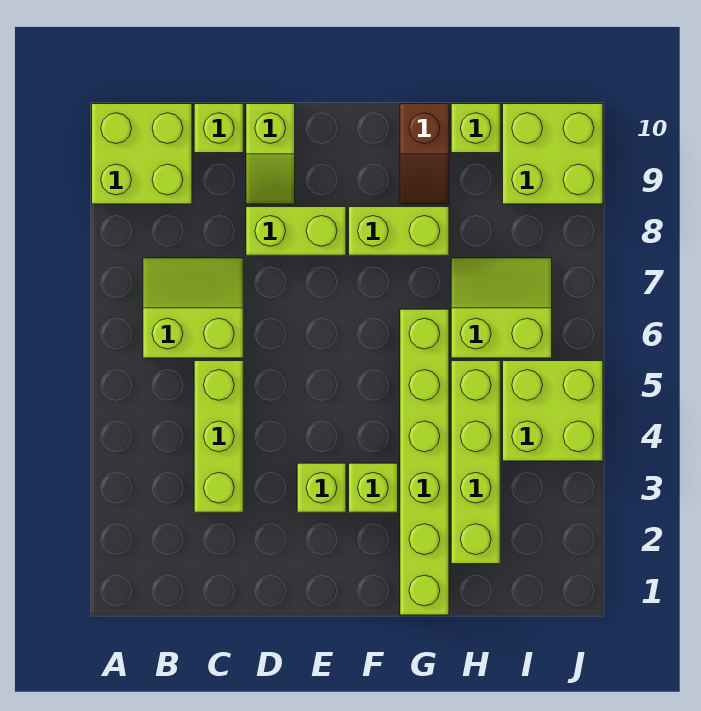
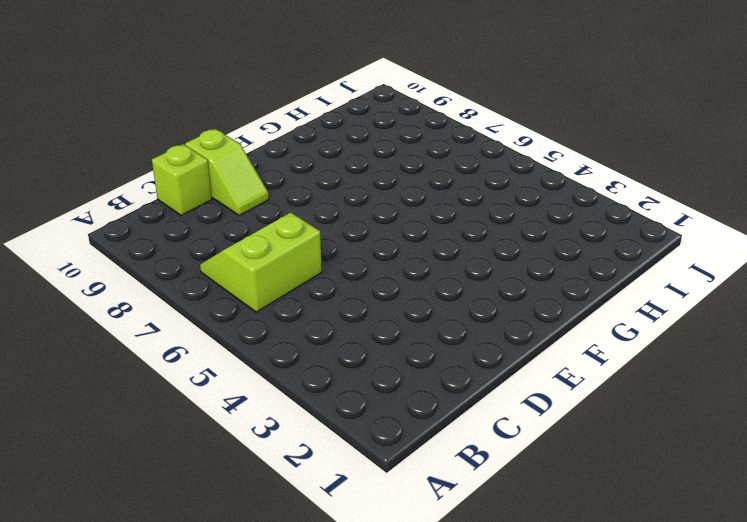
none -> lime 2x2 brick [92,104,192,204]
none -> lime 1x3 brick [194,361,243,512]
none -> lime 1x2 brick [246,207,346,255]

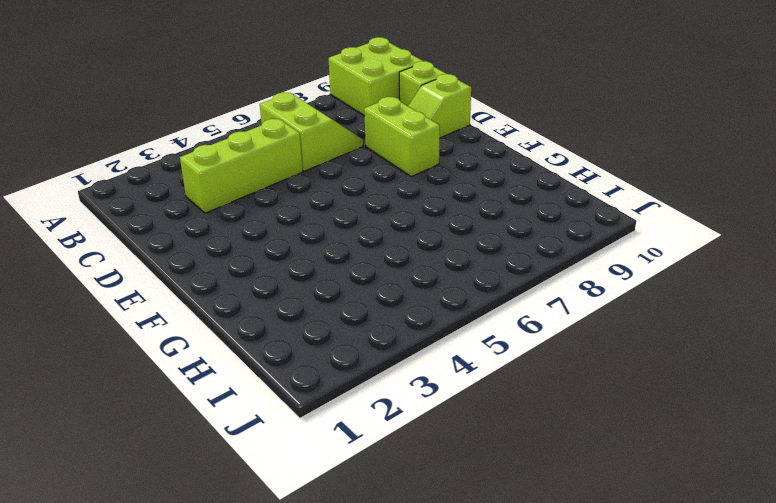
none -> lime 1x1 brick [297,463,346,512]
none -> lime 1x1 brick [349,463,398,512]
none -> lime 1x2 brick [349,207,449,255]

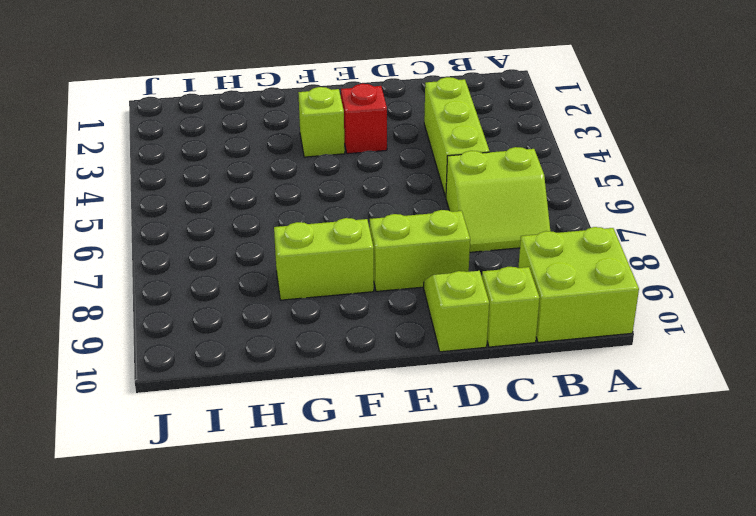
red 1x1 brick [341,84,387,154] -> lime 1x1 brick [297,463,346,512]
none -> lime 1x6 brick [400,309,449,615]
none -> brown 1x2 slope [400,104,449,204]
none -> lime 1x4 brick [451,361,500,564]

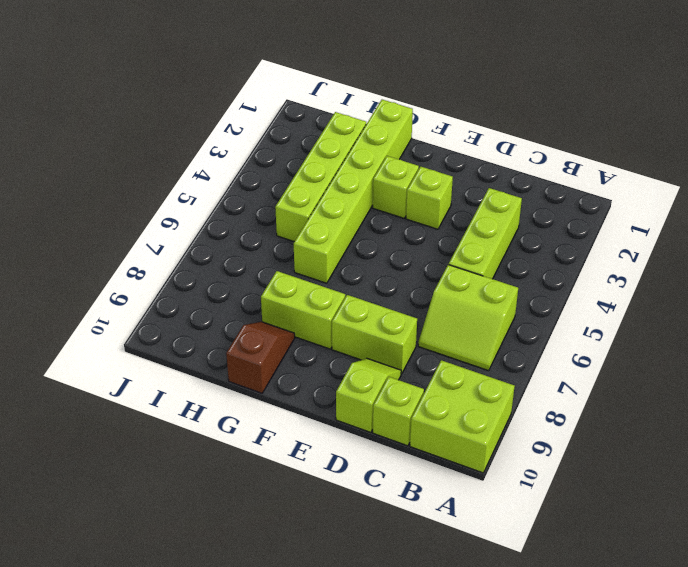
none -> lime 2x2 slope [451,258,552,358]
none -> lime 1x1 brick [451,104,500,153]
none -> lime 2x2 brick [503,361,603,461]

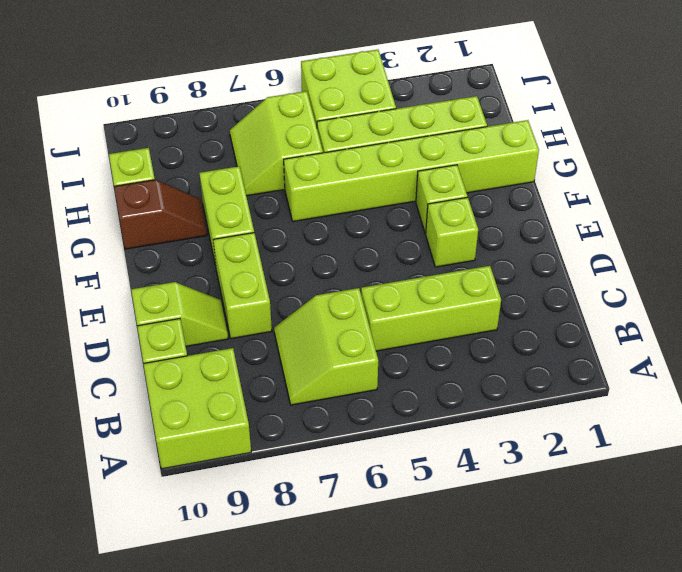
none -> lime 2x2 brick [503,104,603,204]

